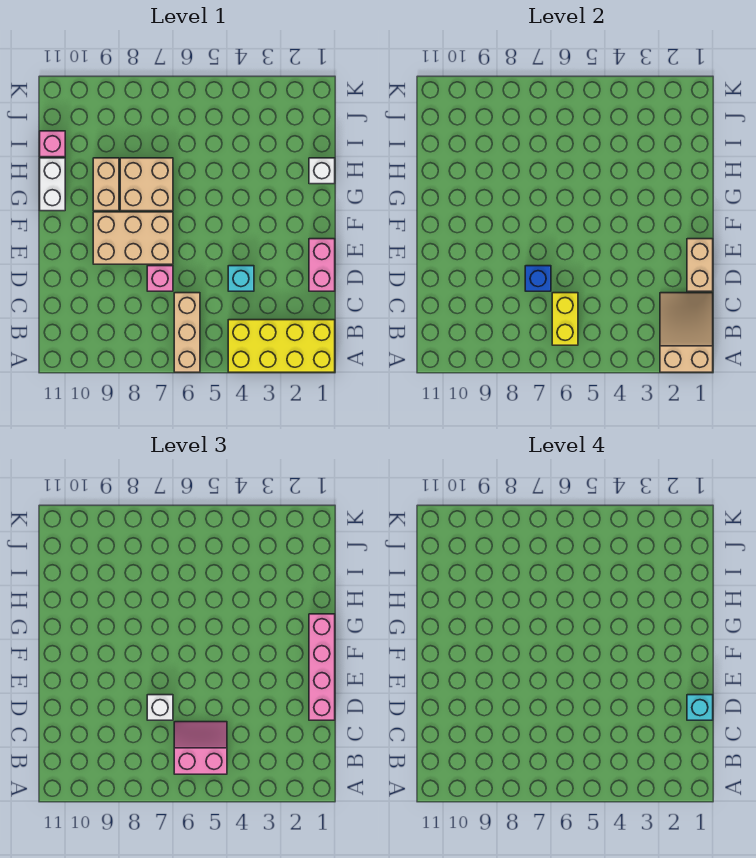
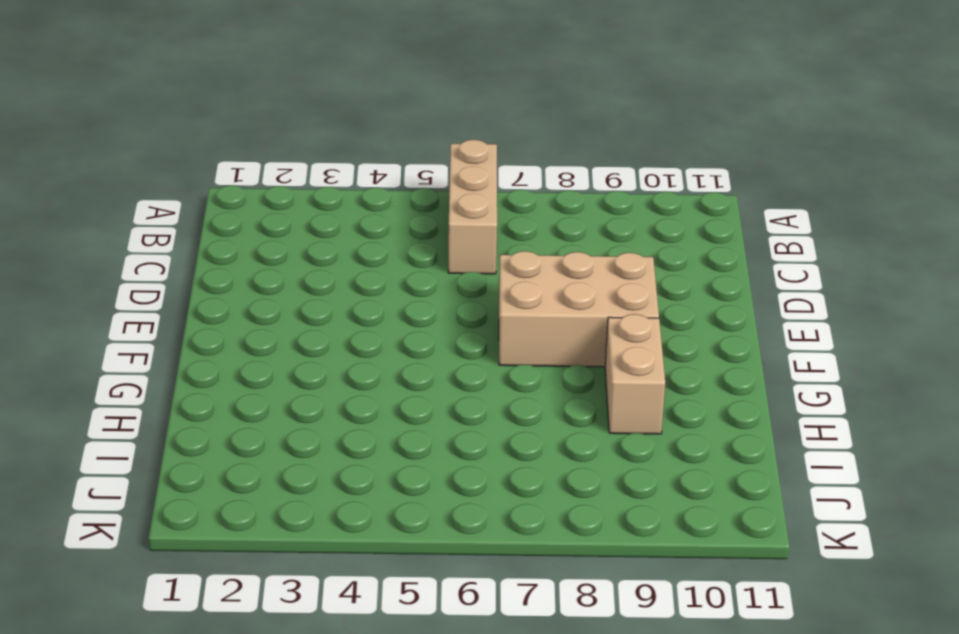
none -> yellow 2x4 brick [228,320,335,372]
none -> pink 1x2 brick [309,239,335,291]
none -> cyan 1x1 brick [228,266,254,291]

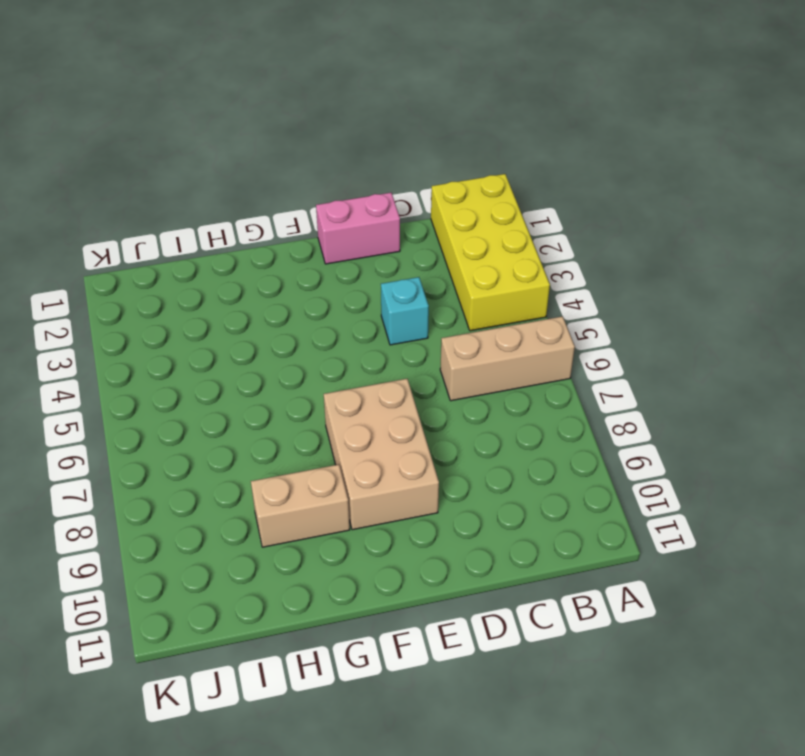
none -> pink 1x1 brick [147,266,173,291]
none -> tan 2x2 brick [120,158,173,211]
none -> white 1x2 brick [40,158,65,211]

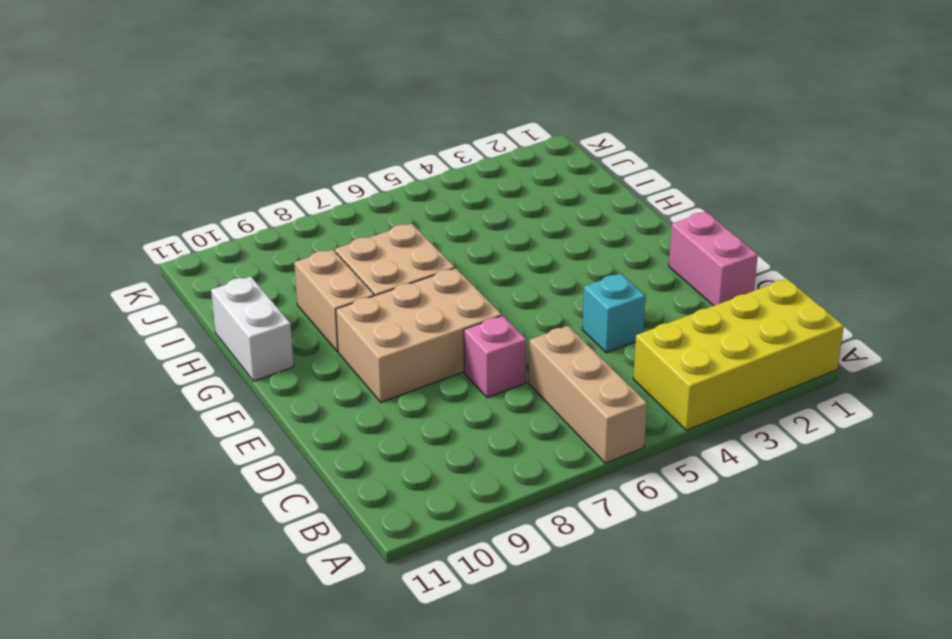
none -> white 1x1 brick [309,158,335,184]
none -> pink 1x1 brick [40,131,65,157]
none -> tan 2x3 slope [660,293,713,372]

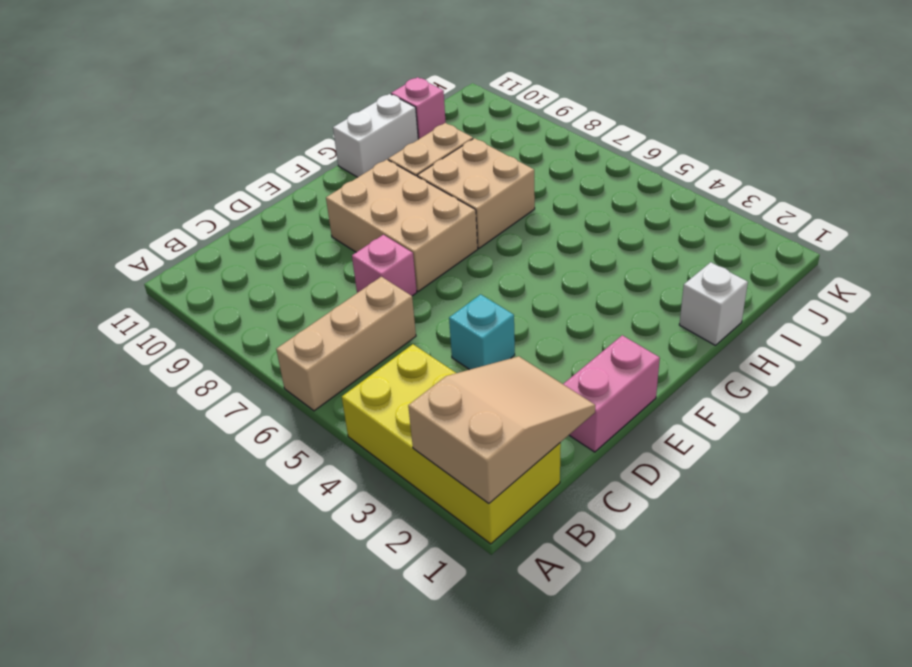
none -> yellow 1x2 brick [552,293,578,345]
none -> tan 1x2 brick [687,239,713,291]
none -> blue 1x1 brick [525,266,551,291]

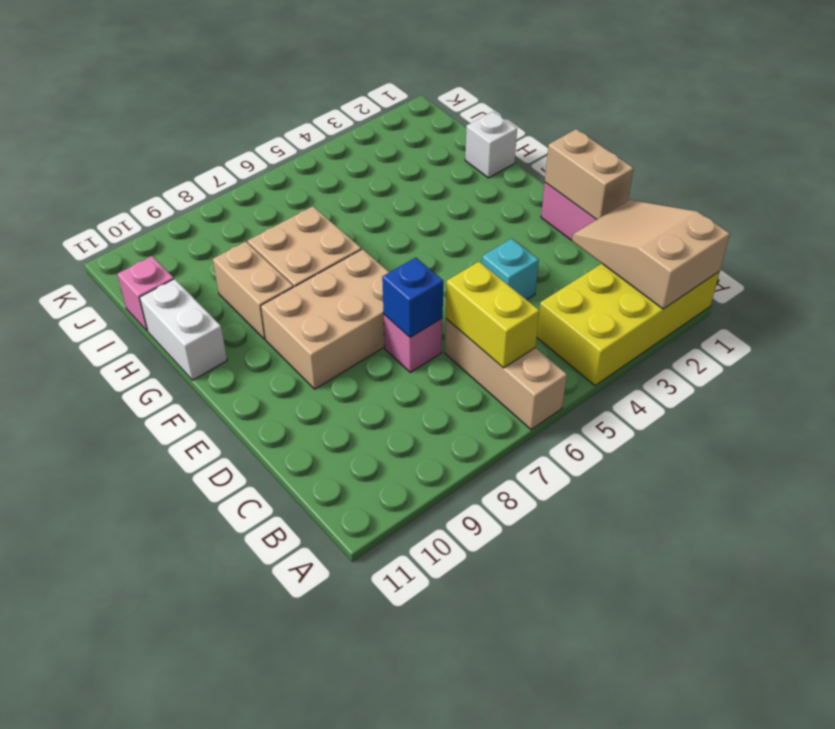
none -> pink 2x2 slope [174,722,227,774]
none -> pink 1x4 brick [309,614,335,720]
none -> white 1x1 brick [147,695,173,720]

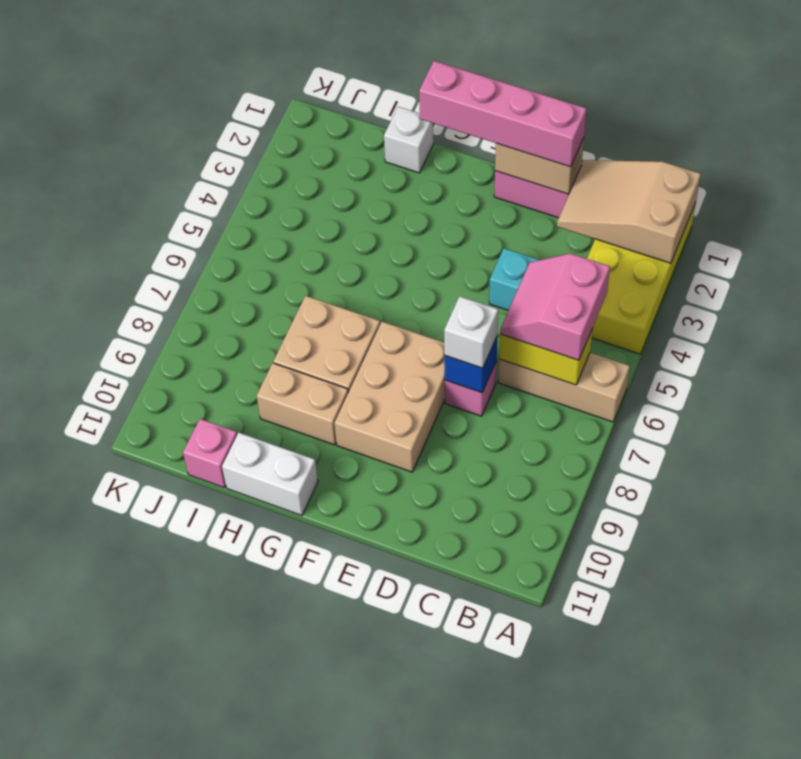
none -> cyan 1x1 brick [687,695,713,720]

